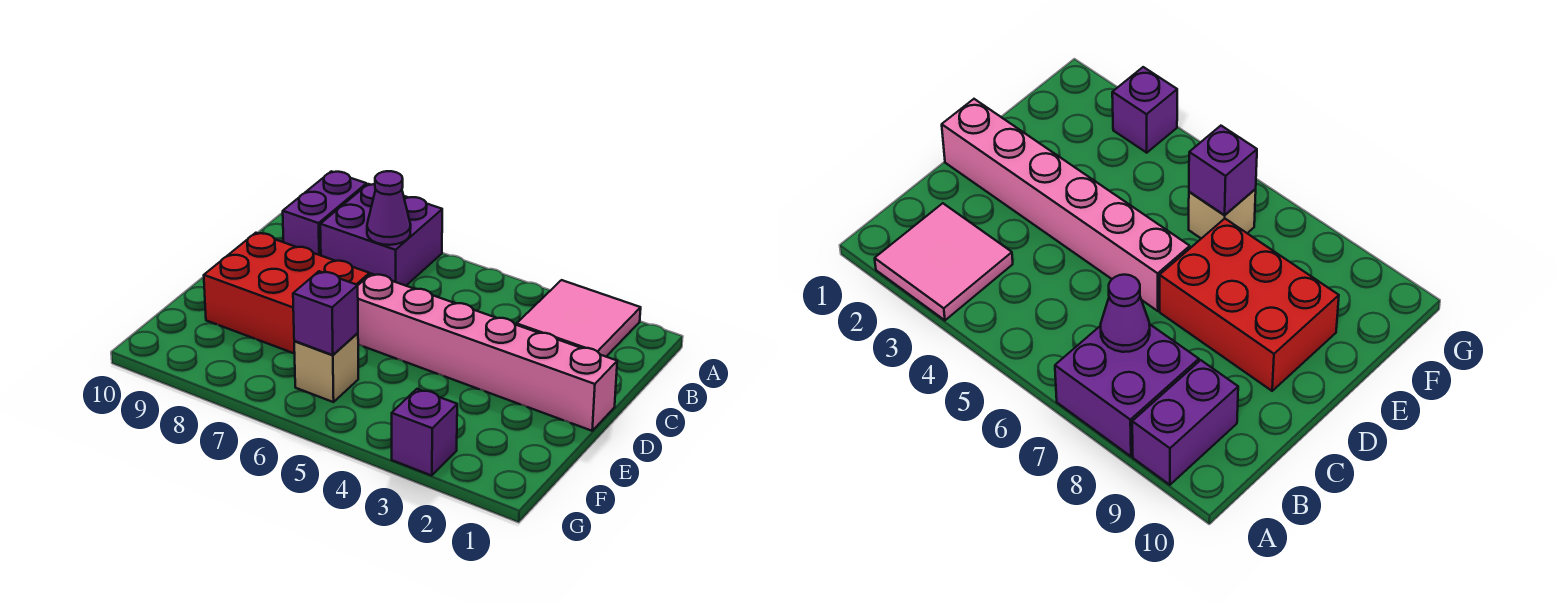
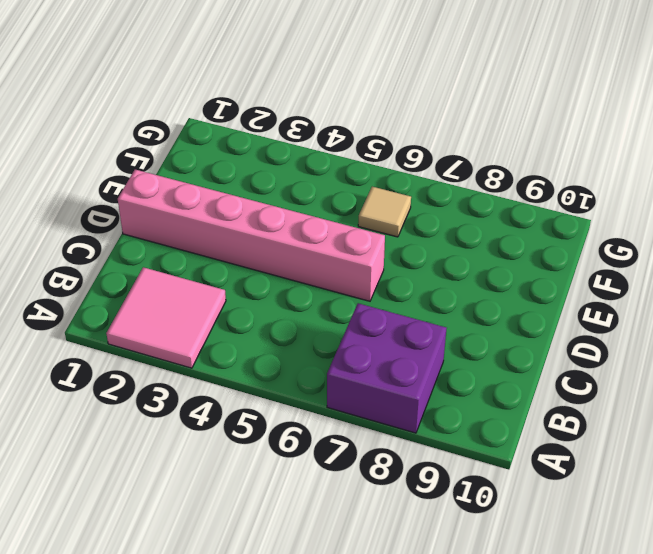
tan 1x1 tile [358,187,411,237] -> tan 1x1 brick [294,333,358,402]
none -> purple 1x2 brick [283,171,367,256]
none -> red 2x3 brick [204,233,370,354]

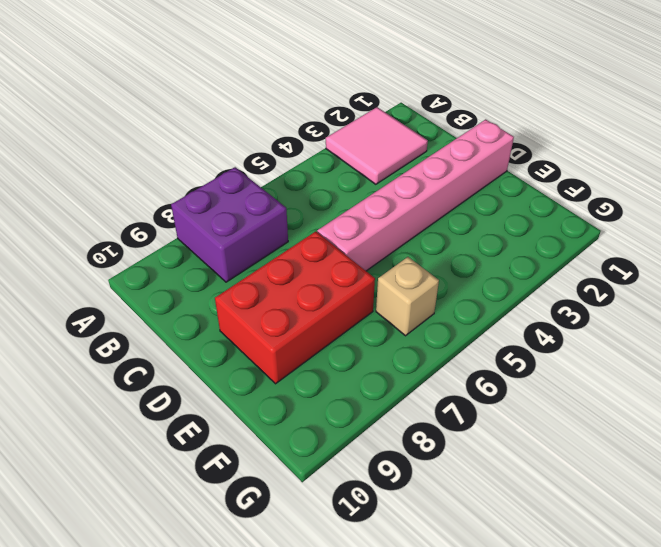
none -> purple 1x2 brick [283,171,367,256]
none -> purple 1x1 brick [392,389,457,476]

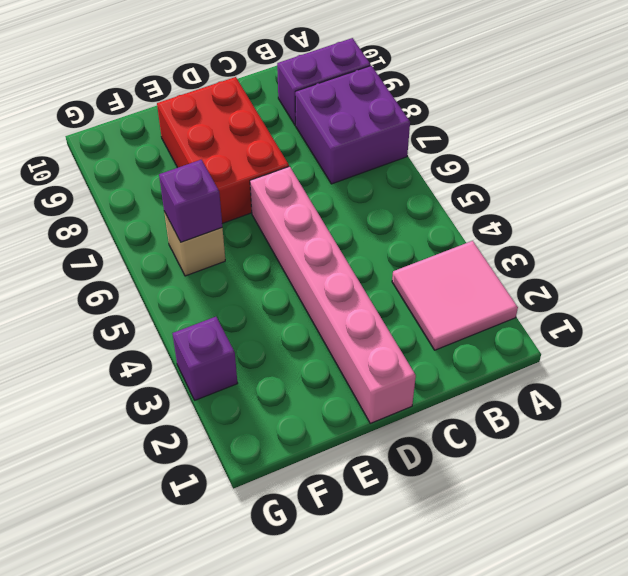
none -> purple 1x1 cone [367,171,411,245]

